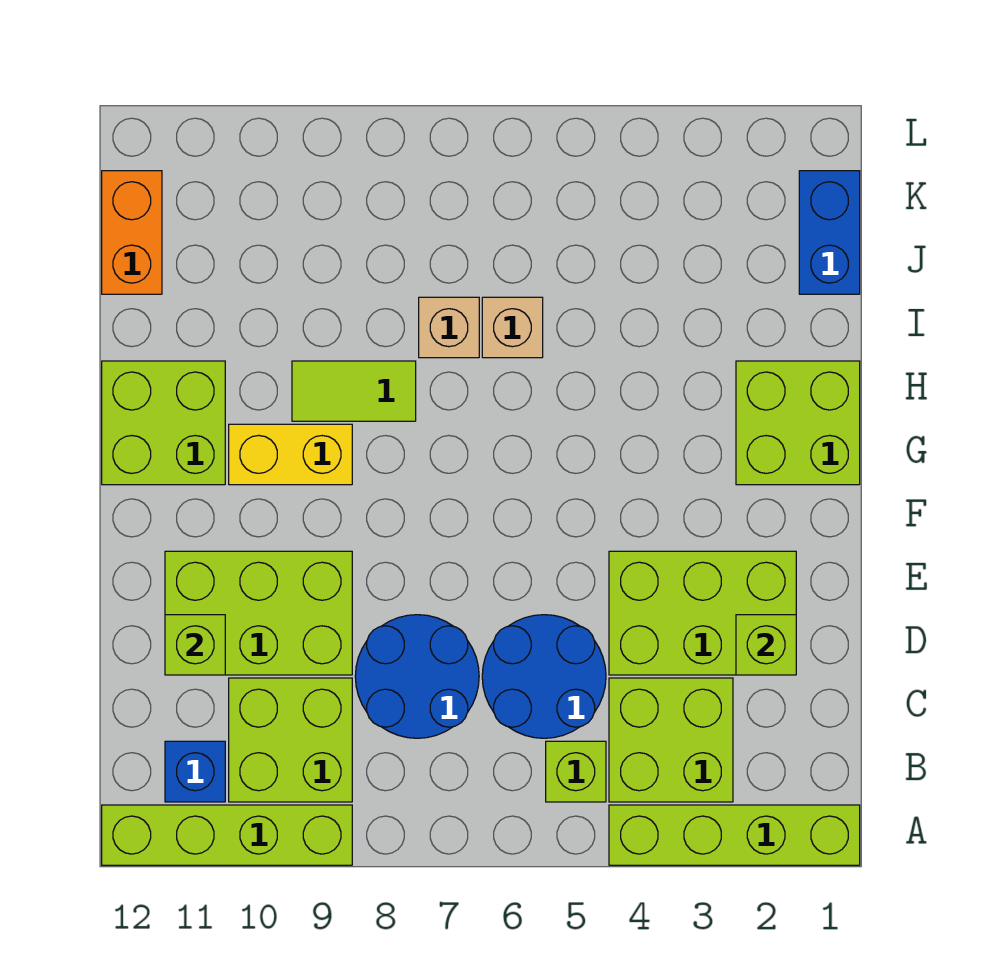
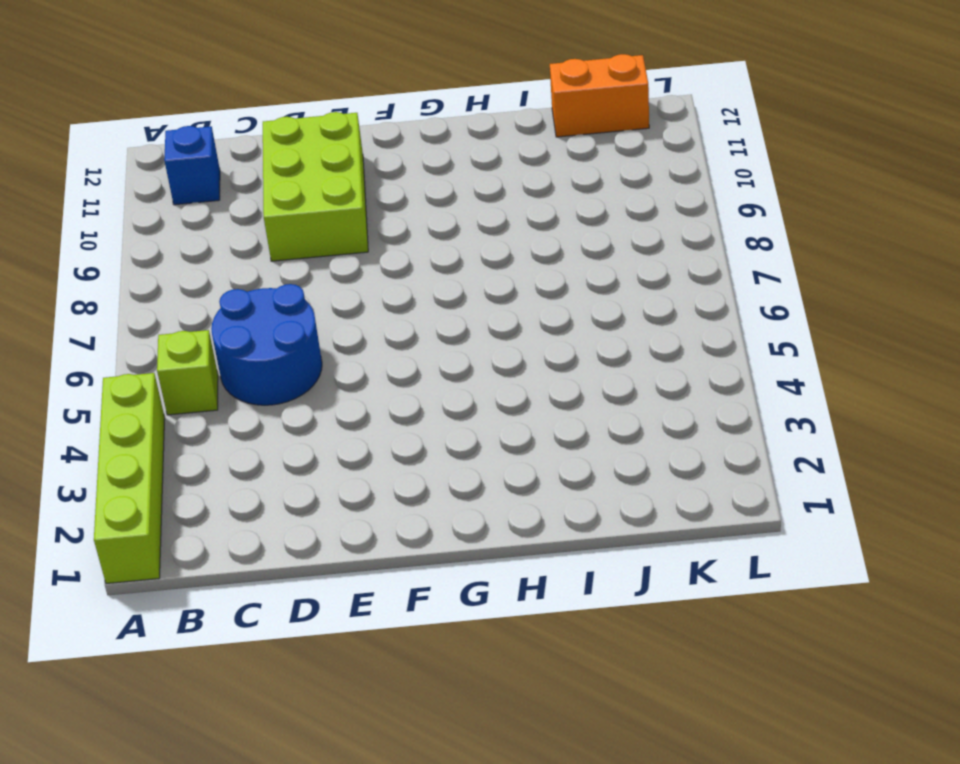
none -> lime 1x4 brick [102,805,352,865]
none -> lime 2x2 brick [609,678,733,802]
none -> lime 2x2 brick [229,678,352,802]

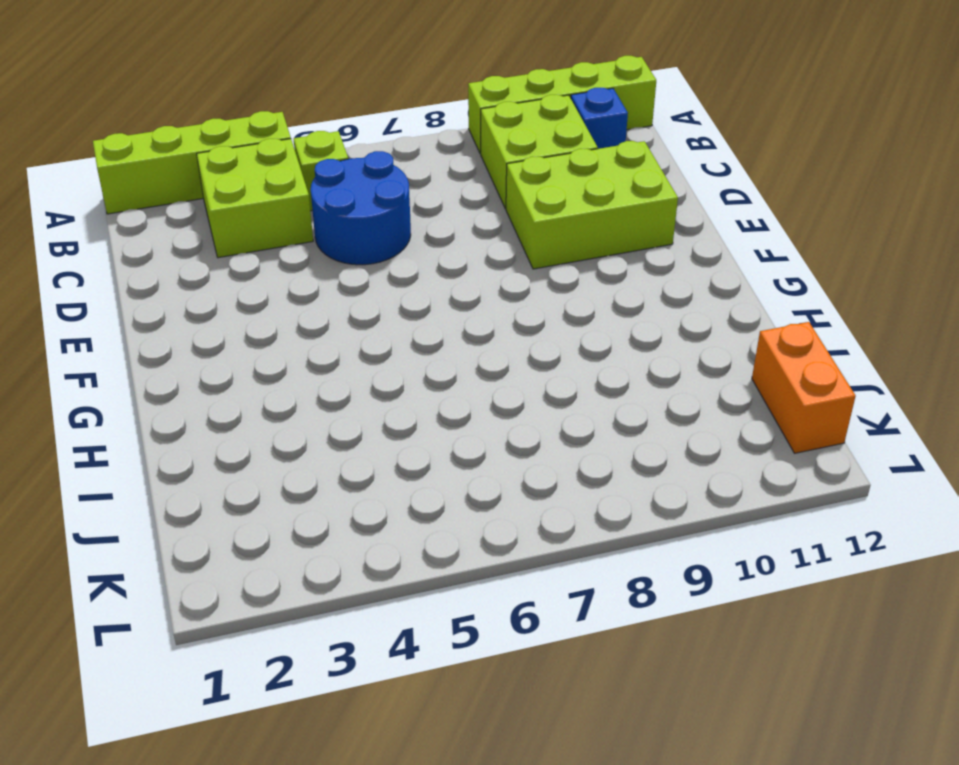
none -> blue 2x2 round brick [355,615,479,738]
none -> lime 2x3 brick [609,551,796,675]
none -> lime 2x2 brick [736,361,860,485]

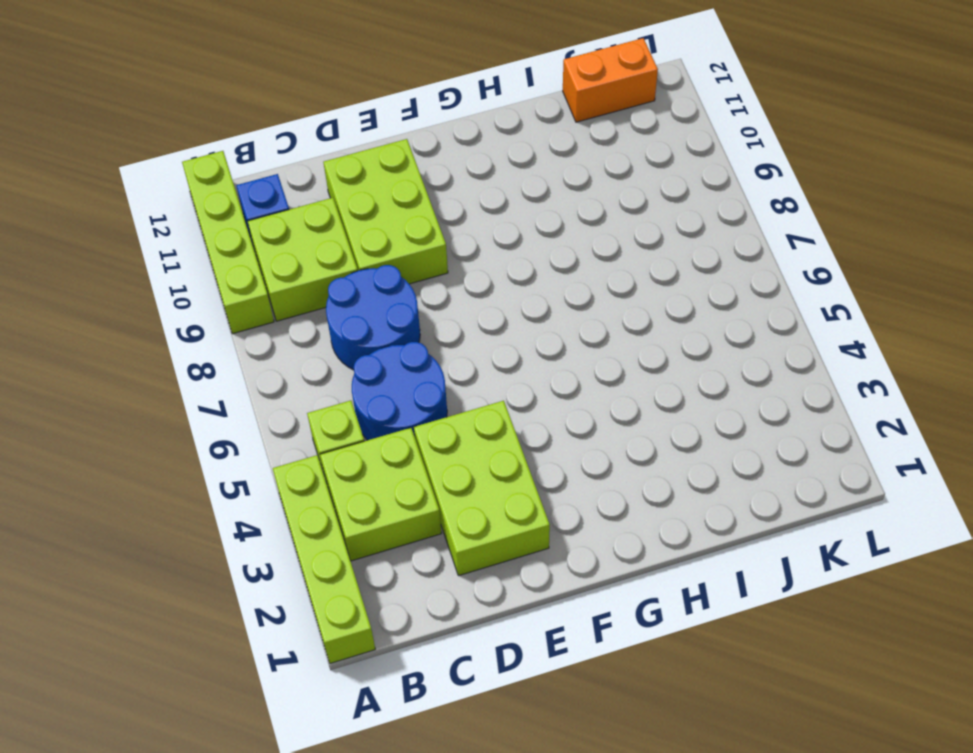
none -> lime 2x2 brick [736,361,860,485]
none -> yellow 1x2 brick [229,424,352,485]
none -> lime 2x2 brick [102,361,225,485]

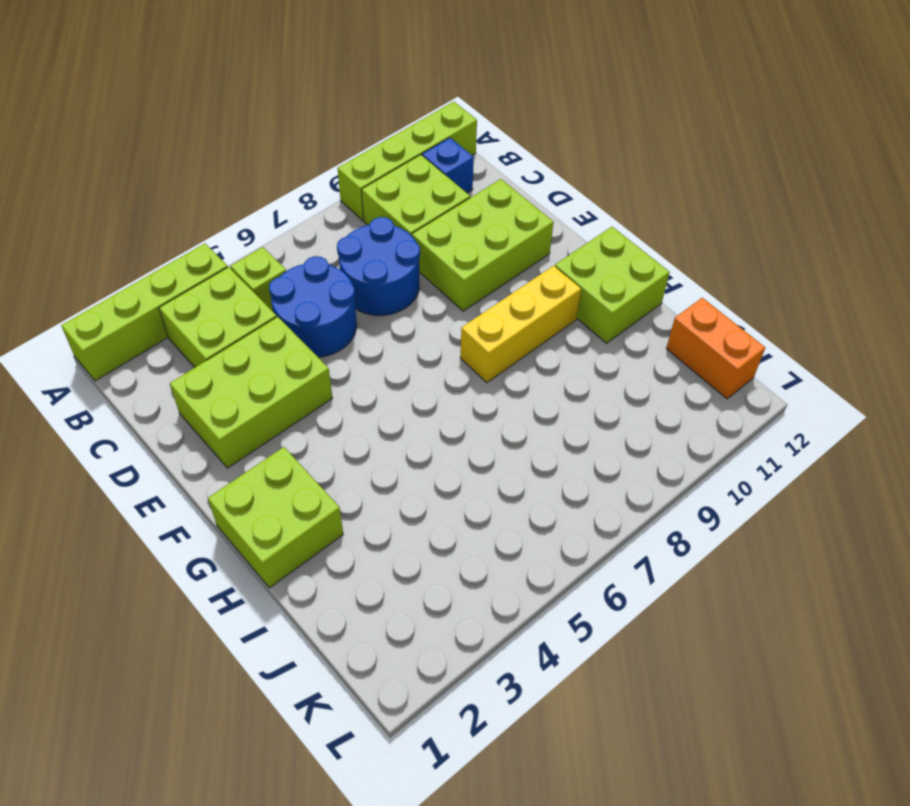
yellow 1x3 brick [460,266,581,383] -> yellow 1x2 brick [229,424,352,485]
none -> lime 1x2 tile [292,361,416,421]
none -> tan 1x1 brick [482,297,543,358]
none -> tan 1x1 brick [419,297,479,358]

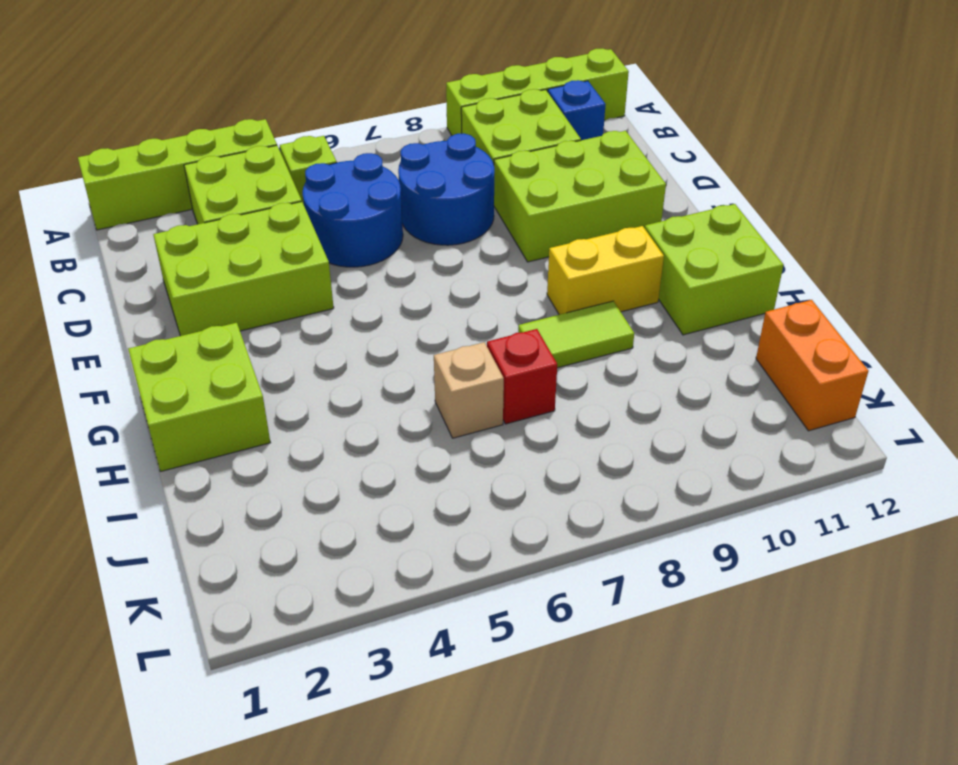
red 1x1 brick [487,329,557,424] -> tan 1x1 brick [419,297,479,358]
none -> blue 1x2 brick [799,171,860,294]
none -> lime 1x1 brick [736,615,796,675]
none -> lime 1x1 brick [165,615,225,675]

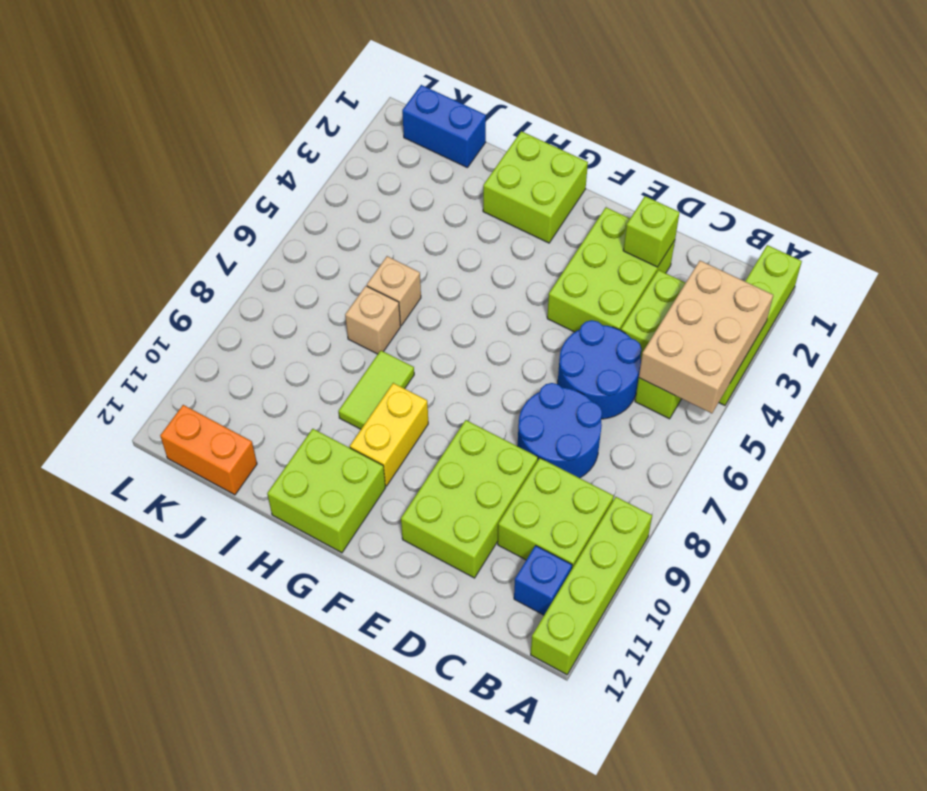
tan 2x3 brick [639,261,773,413] -> none
none -> lime 1x1 brick [165,615,225,675]

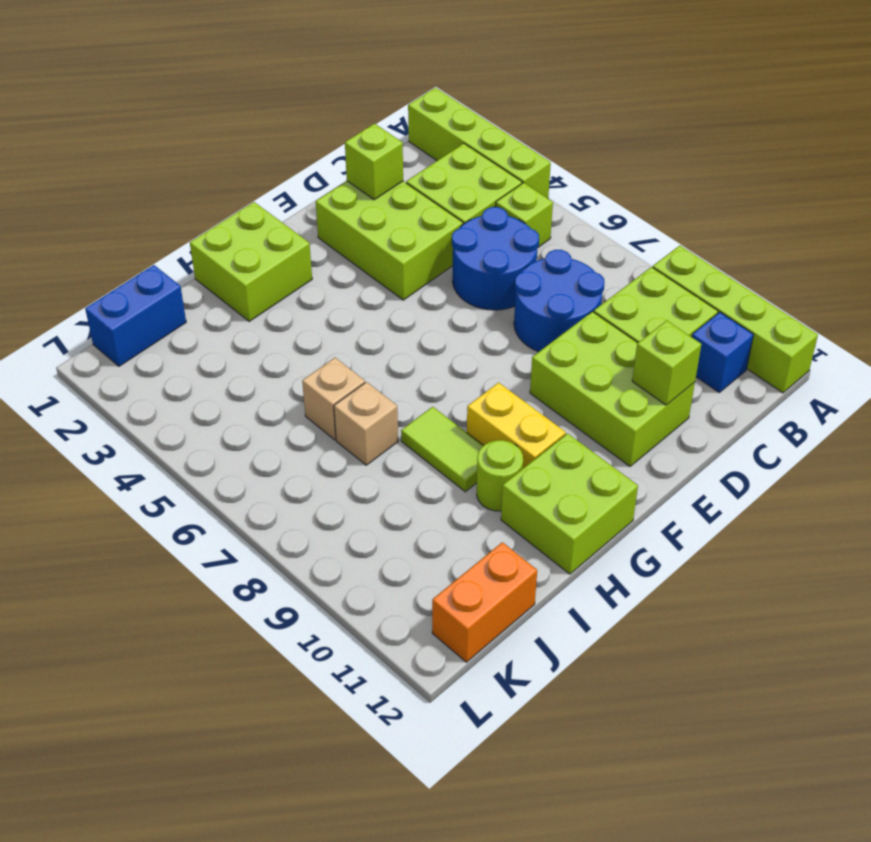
lime 1x1 round brick [477,440,523,511] -> none

